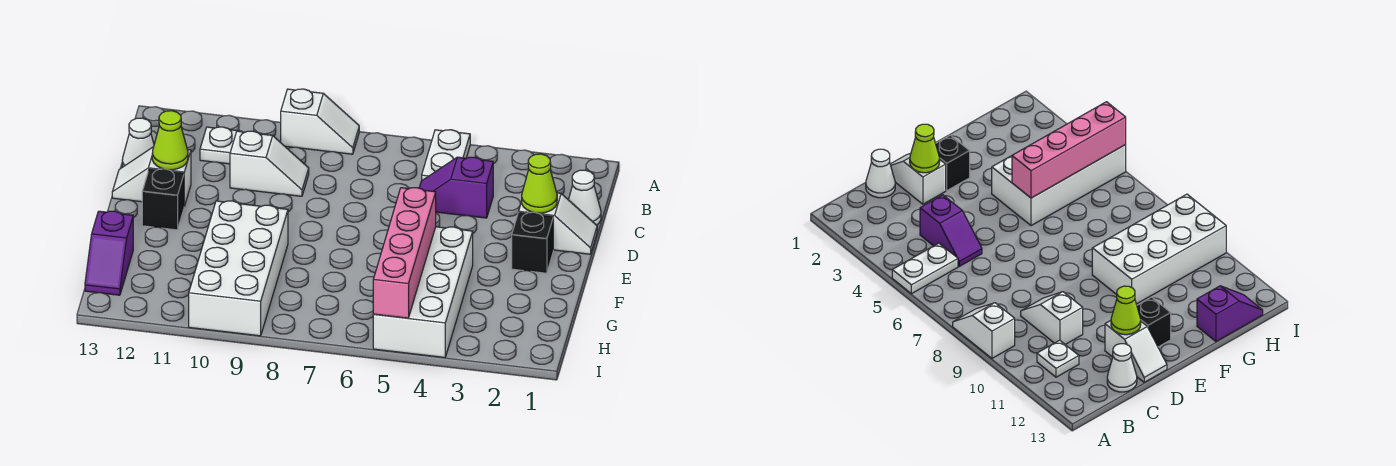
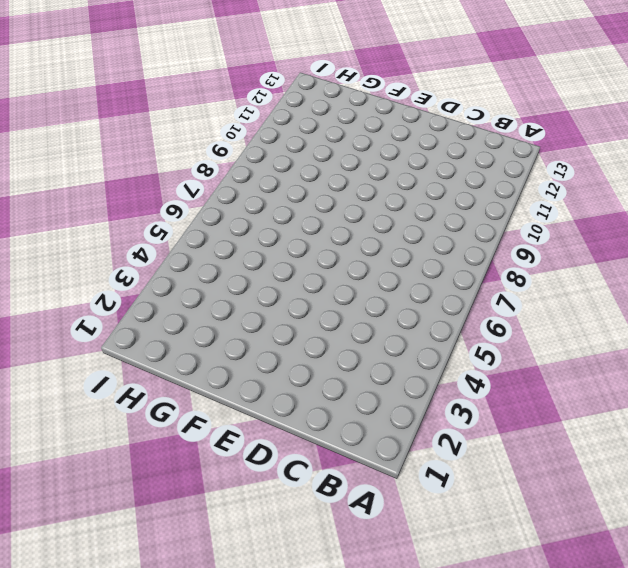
none -> white 1x2 plate [422,130,470,180]
none -> white 1x2 slope [281,89,359,154]
none -> white 1x1 plate [200,127,242,164]

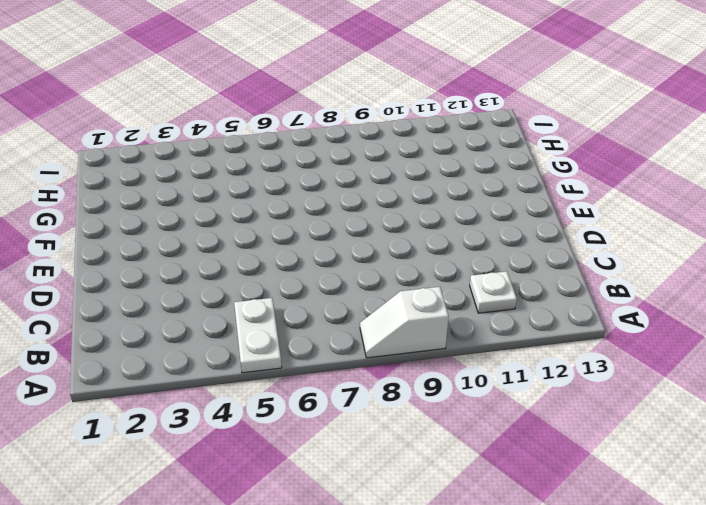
none -> white 1x1 cone [569,170,601,225]
none -> purple 1x2 slope [419,157,493,218]
none -> white 1x2 slope [230,131,309,196]

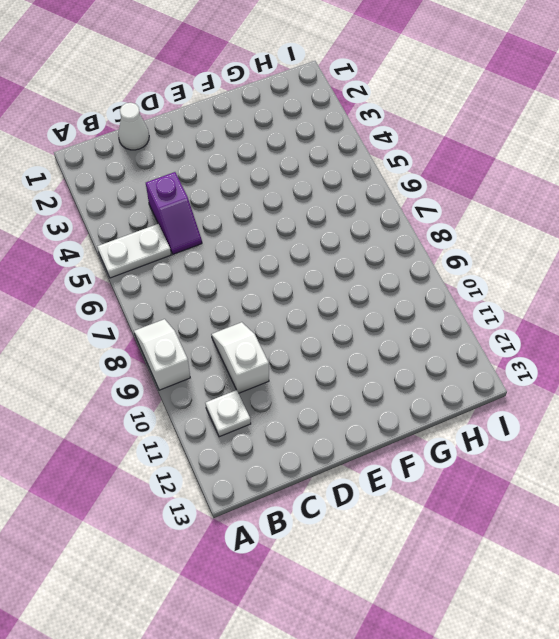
none -> white 1x1 cone [122,118,154,167]
none -> white 1x2 slope [519,193,597,254]
none -> white 1x2 slope [112,147,191,206]

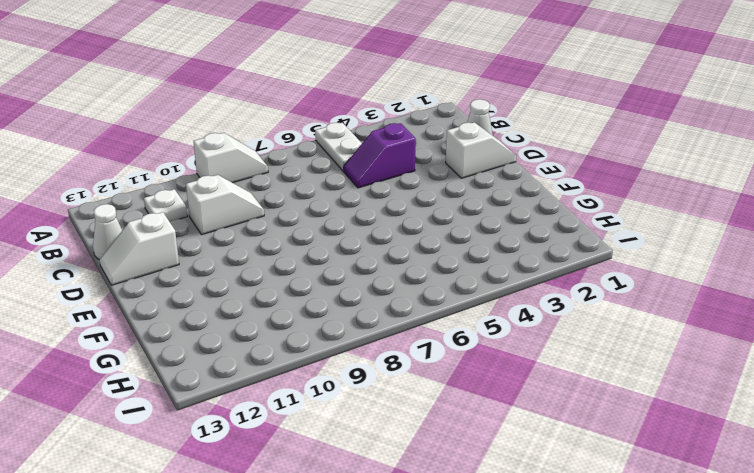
none -> black 1x1 brick [512,212,553,273]
none -> black 1x1 brick [142,169,184,230]
none -> white 2x4 brick [373,227,473,357]

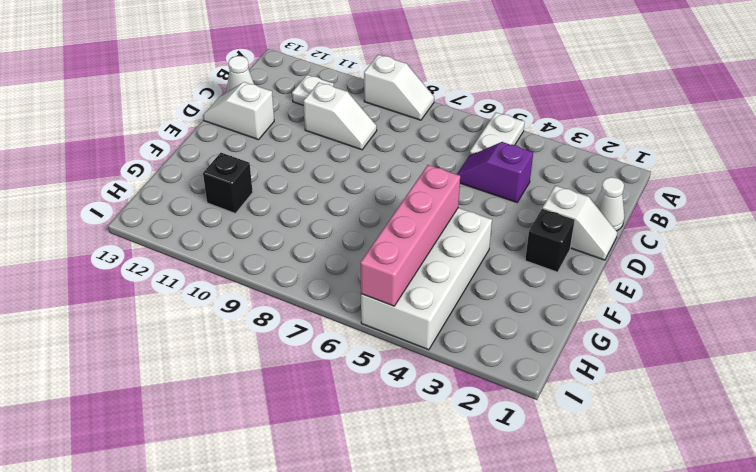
black 1x1 brick [203,153,253,213] -> black 1x1 brick moved to [142,169,184,230]
none -> white 2x4 brick [189,201,288,336]
none -> purple 1x2 slope [85,211,133,295]
none -> lime 1x1 cone [522,154,557,213]

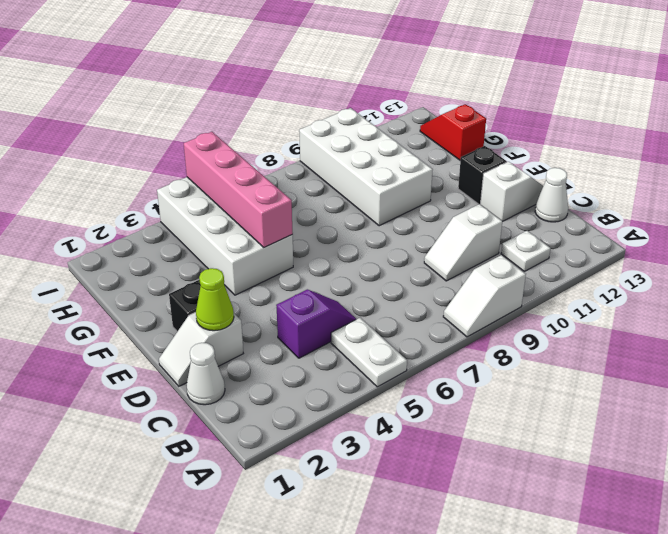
red 1x2 slope [420,104,486,160] -> purple 1x2 slope [85,211,133,295]
none -> lime 1x1 cone [152,111,188,170]

